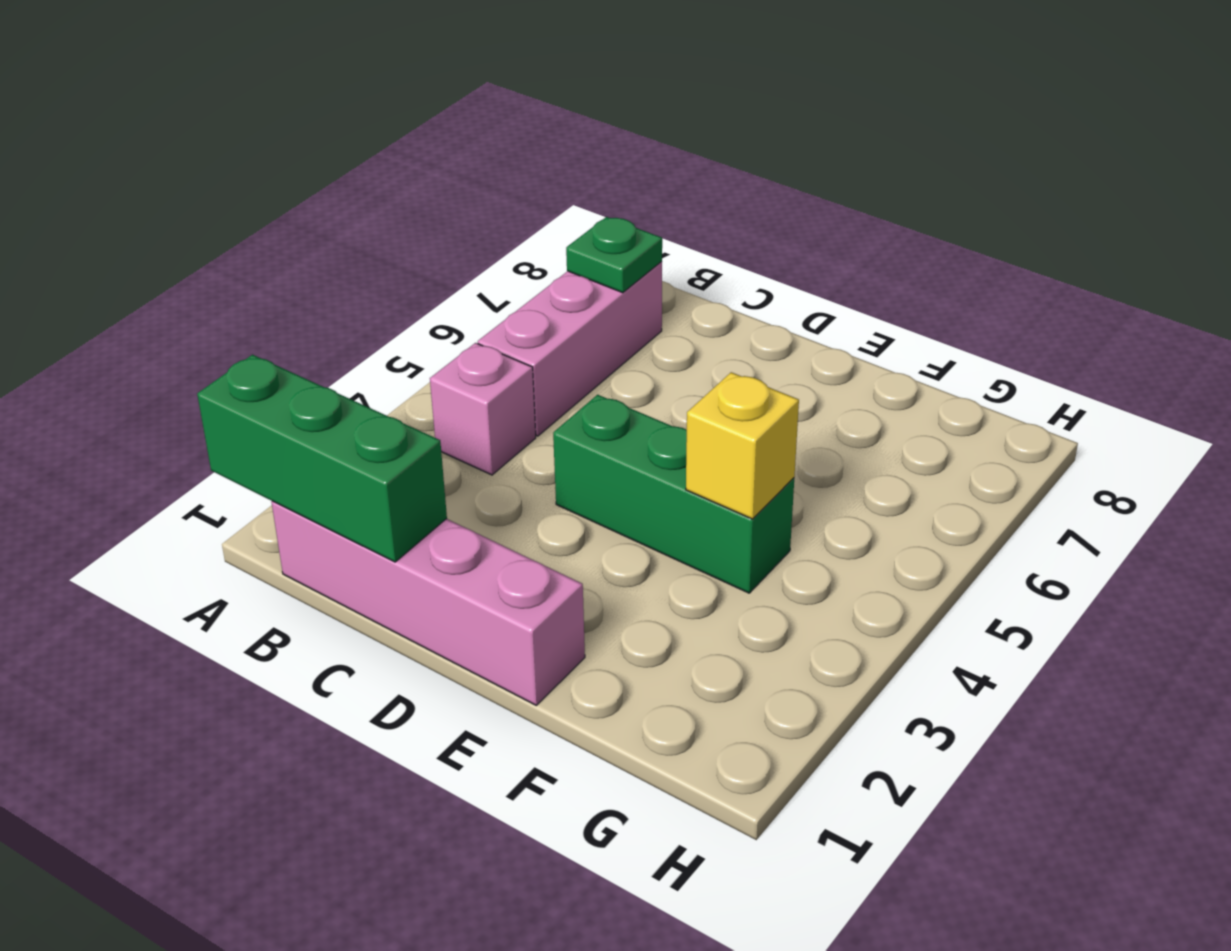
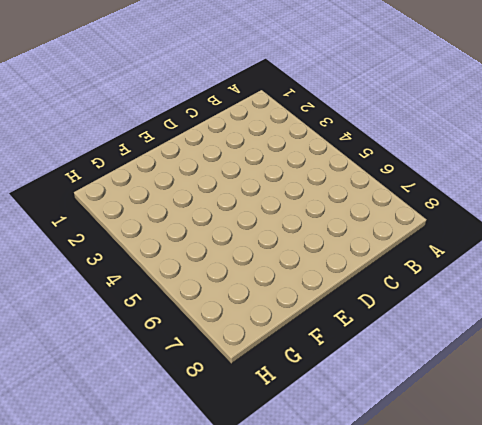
none -> pink 1x4 brick [271,501,585,705]
none -> pink 1x1 brick [430,343,536,475]

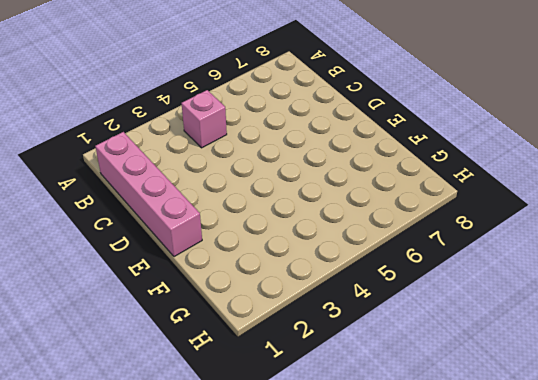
none -> pink 1x3 brick [478,262,662,436]
none -> green 1x3 brick [553,395,794,593]

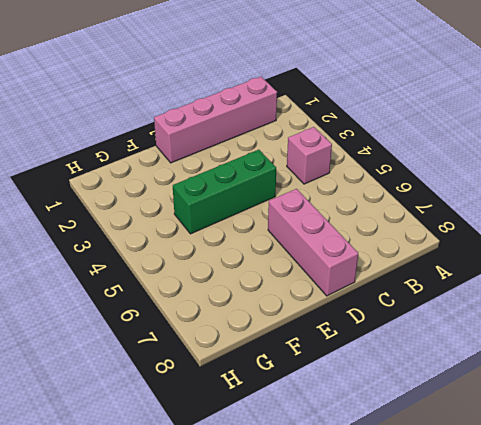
pink 1x3 brick [268,189,358,296] -> pink 1x3 brick moved to [478,262,662,436]
none -> green 1x3 brick [197,355,447,562]
none -> green 1x1 plate [566,217,662,293]

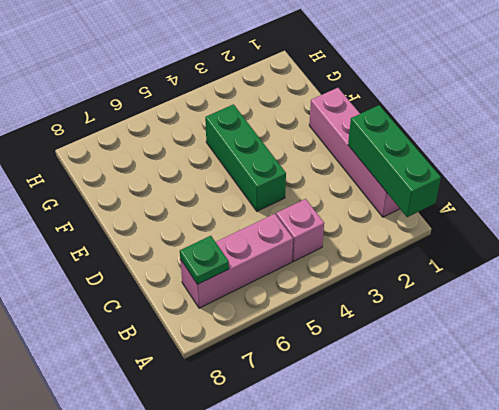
none -> yellow 1x1 brick [686,372,799,519]

